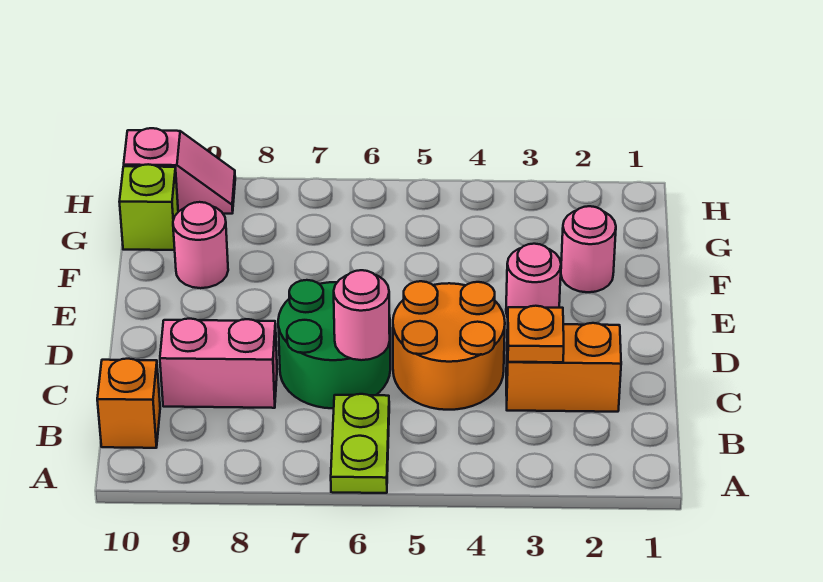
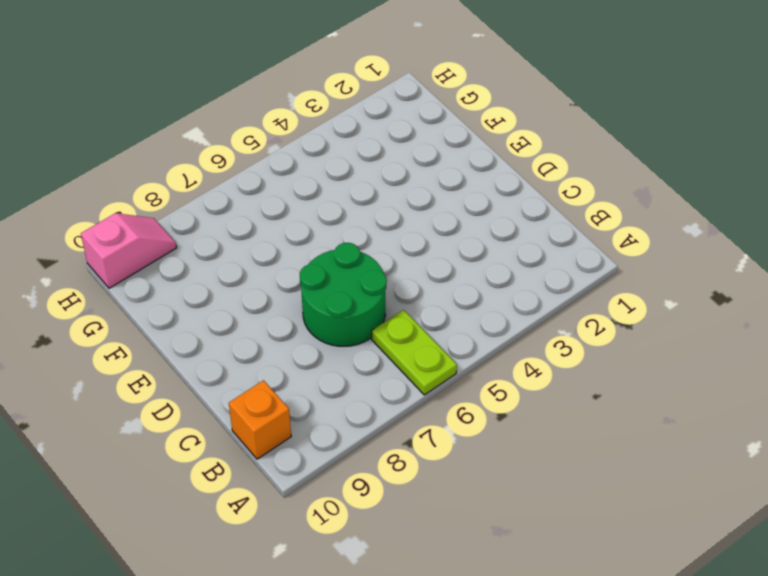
none -> orange 1x2 brick [506,323,621,412]
none -> orange 2x2 round brick [393,281,505,410]
none -> pink 1x2 brick [160,319,277,408]

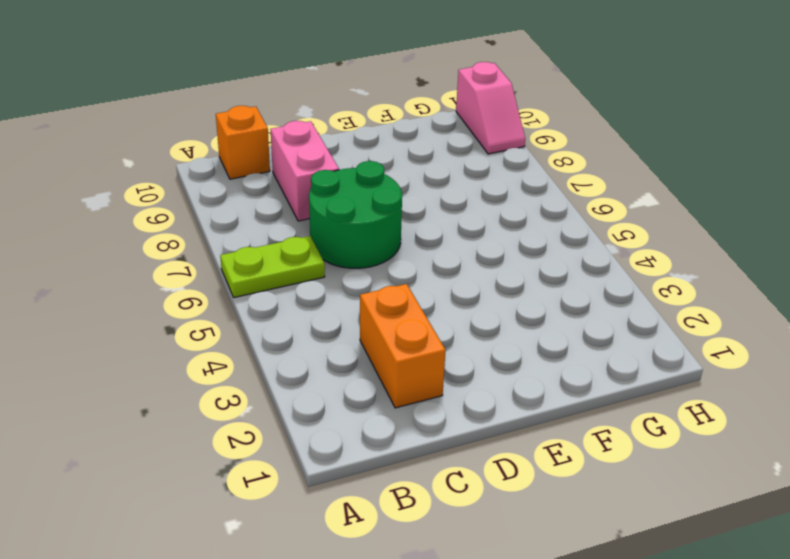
none -> orange 2x2 round brick [393,281,505,410]
none -> pink 1x1 round brick [506,244,561,317]
none -> pink 1x1 round brick [561,206,616,292]

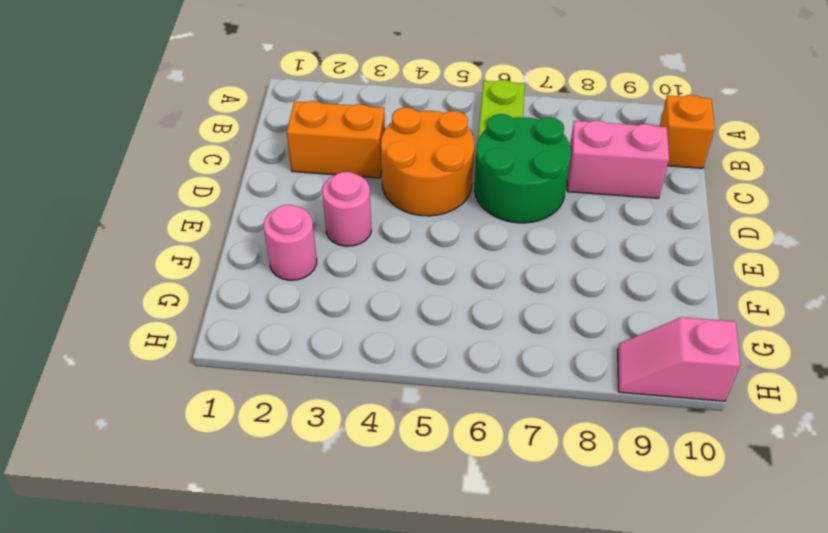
none -> pink 1x1 round brick [173,202,228,288]
none -> lime 1x1 brick [119,164,178,250]
none -> orange 1x1 plate [508,306,564,362]

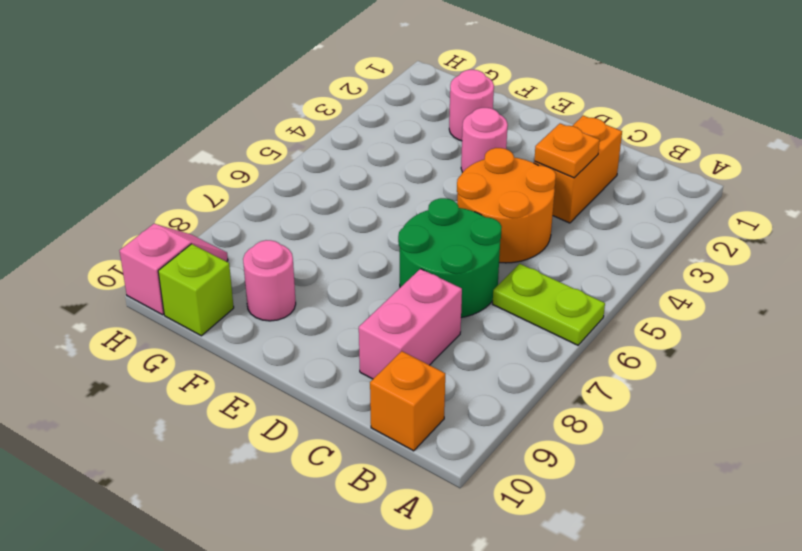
none -> pink 1x1 round brick [334,270,390,360]

